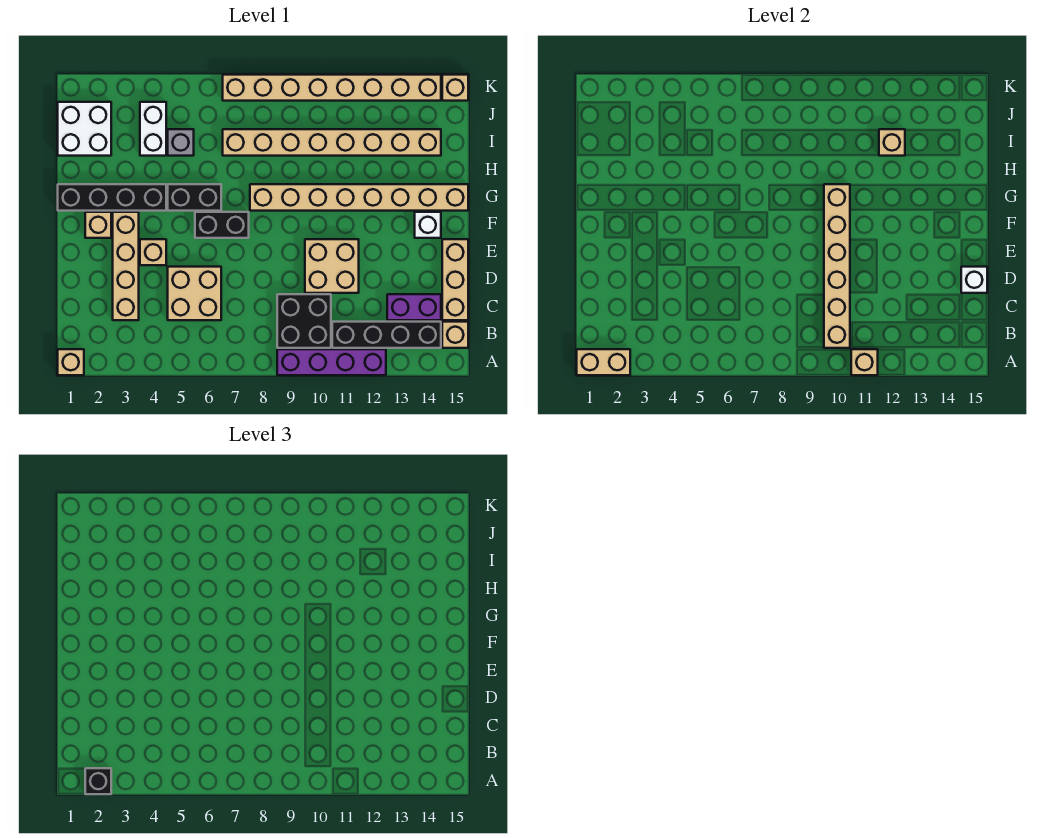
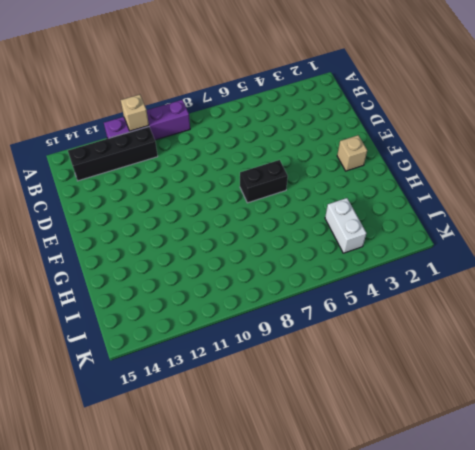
none -> tan 1x1 brick [58,349,84,375]
none -> black 2x2 brick [277,294,331,348]
none -> tan 1x1 brick [442,322,468,348]

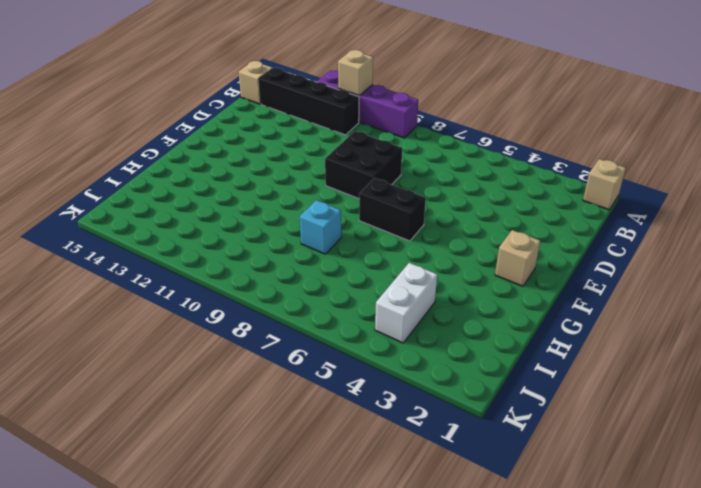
black 2x2 brick [325,131,402,199] -> black 2x2 brick moved to [277,294,331,348]
cyan 1x1 brick [300,200,341,254] -> none
none -> tan 1x4 brick [113,212,139,320]
none -> tan 2x2 brick [168,267,221,320]
none -> purple 1x2 brick [387,294,441,320]

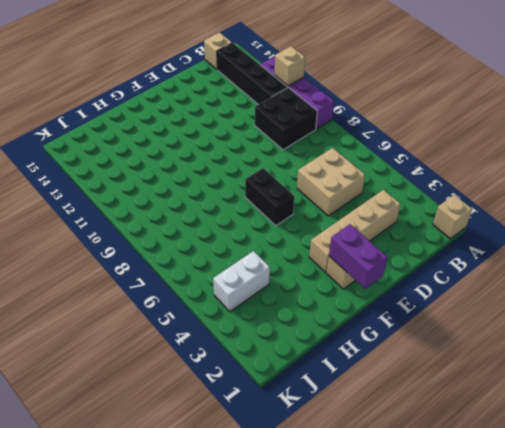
purple 1x2 brick [329,224,388,289] -> purple 1x2 brick moved to [387,294,441,320]
none -> tan 1x3 brick [442,239,468,320]
none -> tan 2x2 brick [305,239,359,293]
none -> tan 1x1 brick [140,239,166,265]

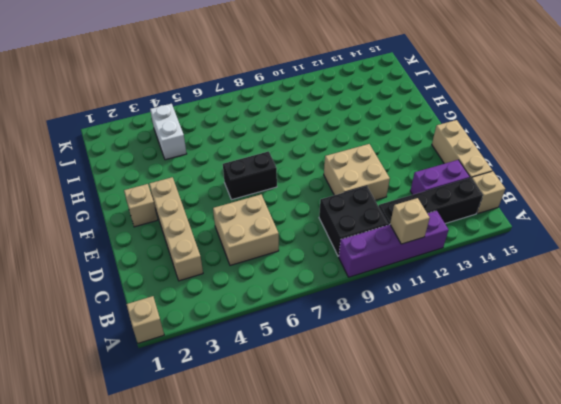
none -> tan 1x1 brick [140,239,166,265]
none -> white 1x1 brick [415,212,441,238]
none -> black 1x4 brick [58,184,166,211]

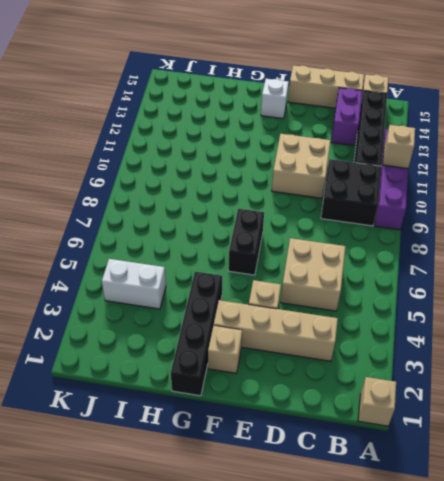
none -> black 1x2 brick [168,184,221,211]
none -> tan 1x8 brick [250,184,468,211]
none -> white 2x2 brick [58,102,111,156]

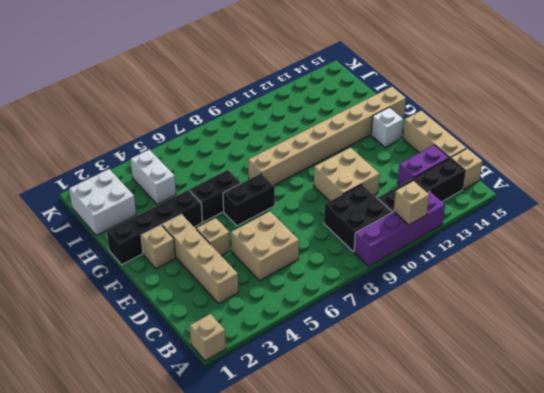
none -> grey 1x1 brick [168,129,194,156]
none -> tan 1x8 brick [223,129,441,156]
none -> tan 1x8 brick [223,75,441,101]

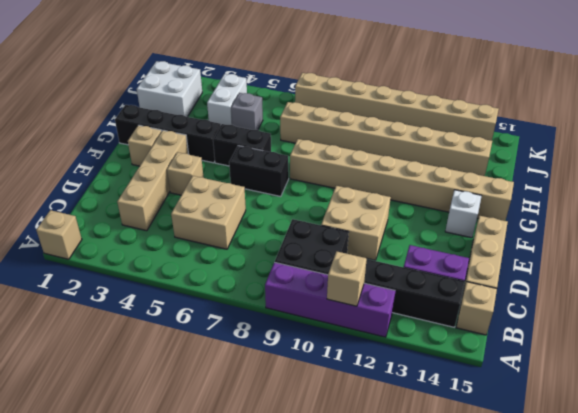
none -> tan 1x1 brick [442,75,468,101]
none -> tan 1x2 brick [577,349,630,375]
none -> tan 1x6 brick [824,184,850,348]

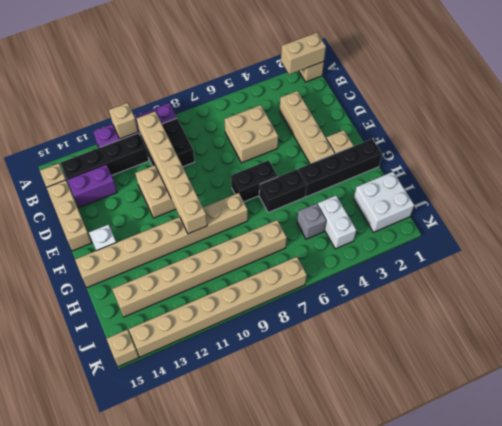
none -> tan 1x1 brick [140,239,166,265]
none -> white 1x1 brick [961,267,987,293]
none -> tan 1x1 brick [879,129,905,156]

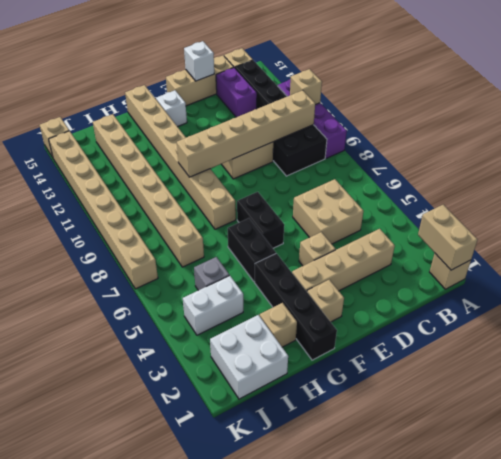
tan 1x1 brick [260,303,297,347] -> tan 1x1 brick moved to [879,129,905,156]
none -> black 1x1 brick [85,768,111,794]

